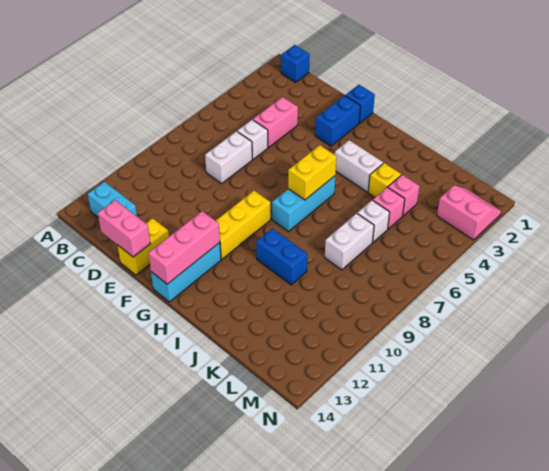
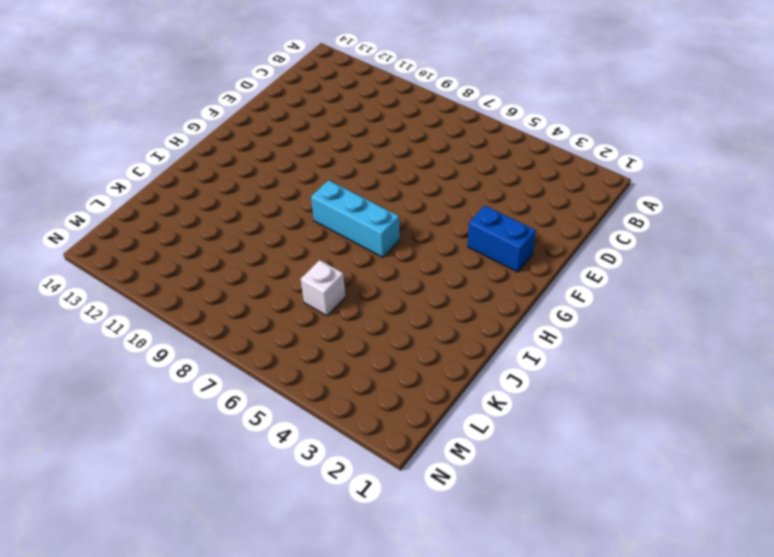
none -> blue 1x1 brick [281,45,310,82]
none -> cyan 1x2 brick [88,182,137,217]
none -> pink 1x2 brick [253,97,298,148]

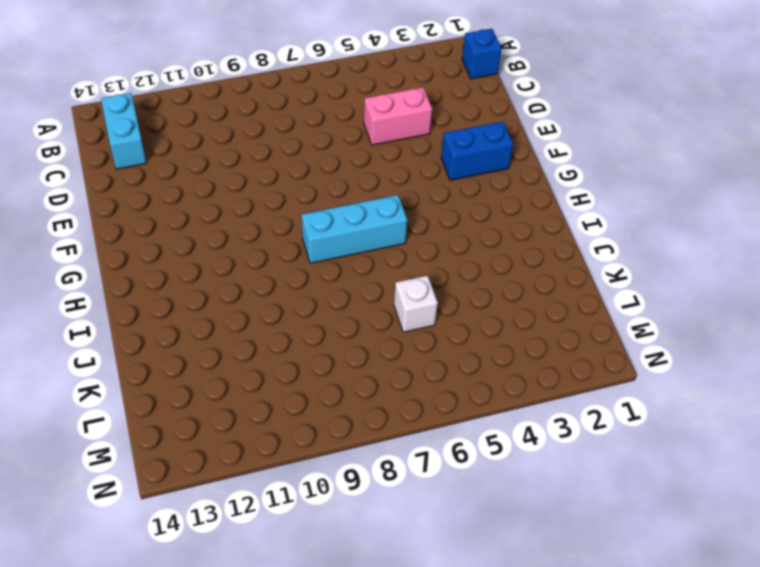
none -> white 1x1 brick [237,120,268,159]
none -> white 1x2 brick [205,131,252,184]
none -> yellow 1x2 brick [117,218,169,275]

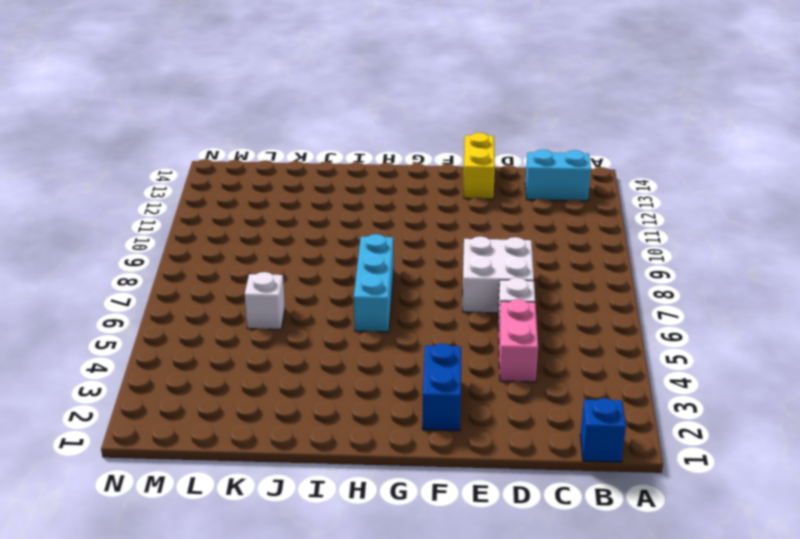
white 2x2 brick [463,236,534,313] -> white 1x2 brick [205,131,252,184]
none -> blue 1x1 brick [345,85,375,123]
none -> yellow 1x3 brick [216,191,271,259]
none -> cyan 1x3 brick [151,243,221,302]

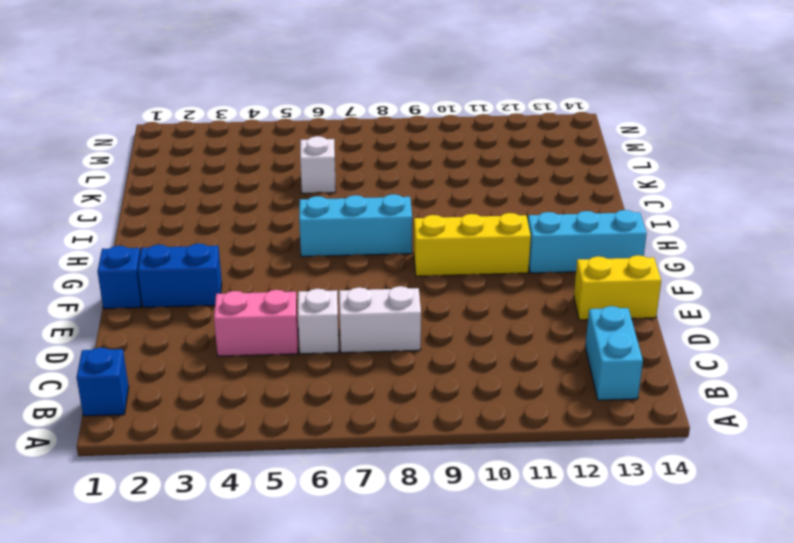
none -> white 1x2 brick [335,140,383,192]
none -> blue 1x2 brick [256,228,307,285]
none -> yellow 1x1 brick [368,163,401,197]

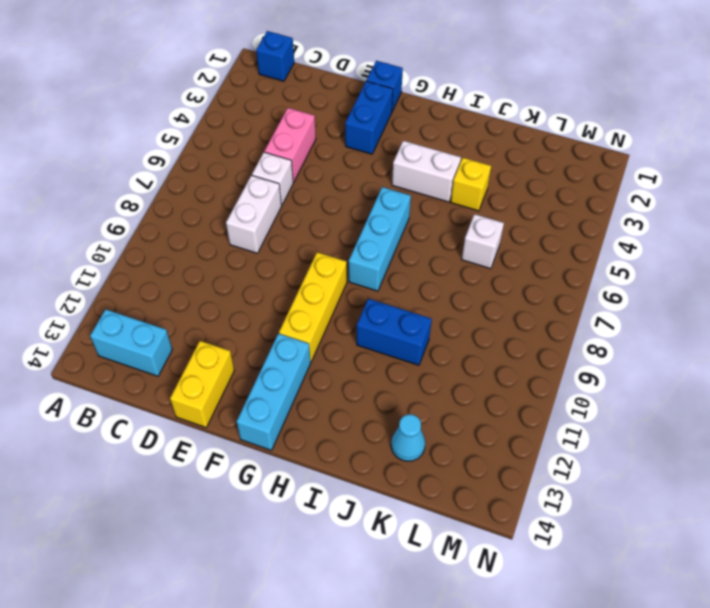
cyan 1x1 cone [391,414,425,461] -> none
none -> pink 1x1 brick [388,175,420,216]
none -> pink 1x1 brick [373,187,405,229]
none -> white 1x2 brick [325,213,374,270]

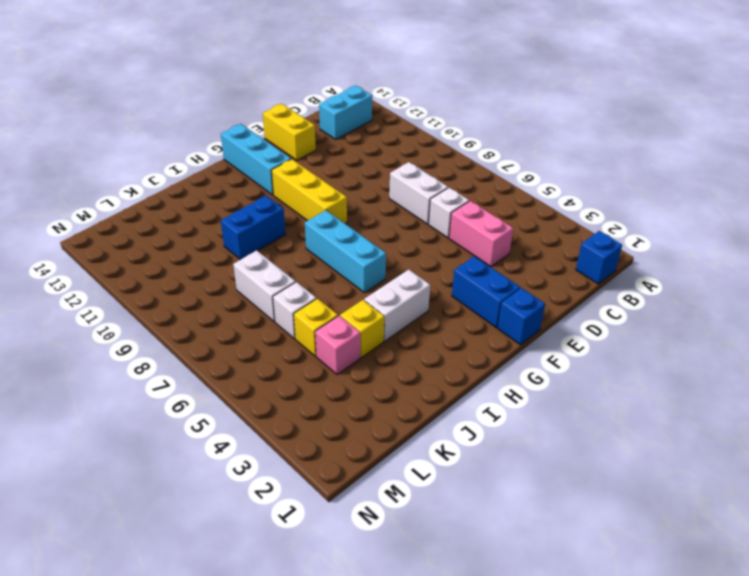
yellow 1x1 brick [294,299,338,356] -> pink 1x1 brick [373,187,405,229]
none -> pink 2x2 slope [437,185,502,240]
none -> pink 1x2 brick [98,200,150,257]
none -> pink 1x3 brick [148,211,220,284]

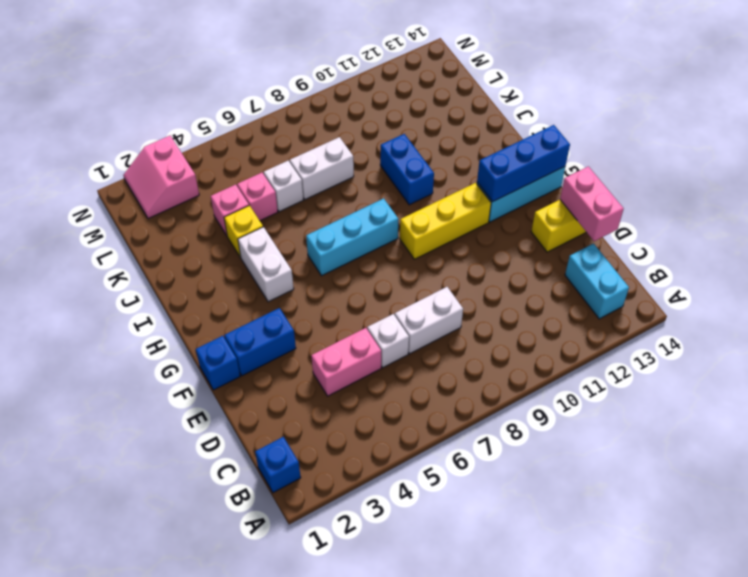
blue 1x3 brick [477,125,570,202] -> pink 1x3 brick [148,211,220,284]
none -> yellow 1x2 brick [288,145,337,200]

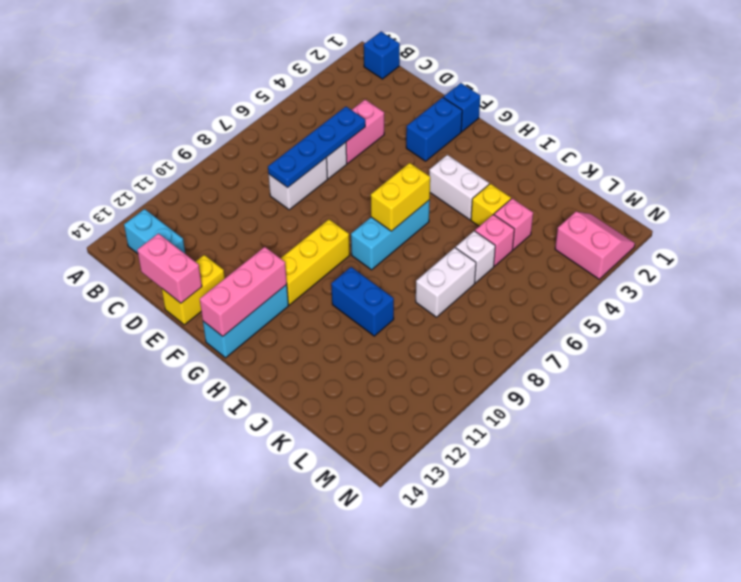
blue 1x4 plate [268,107,365,188] -> none

